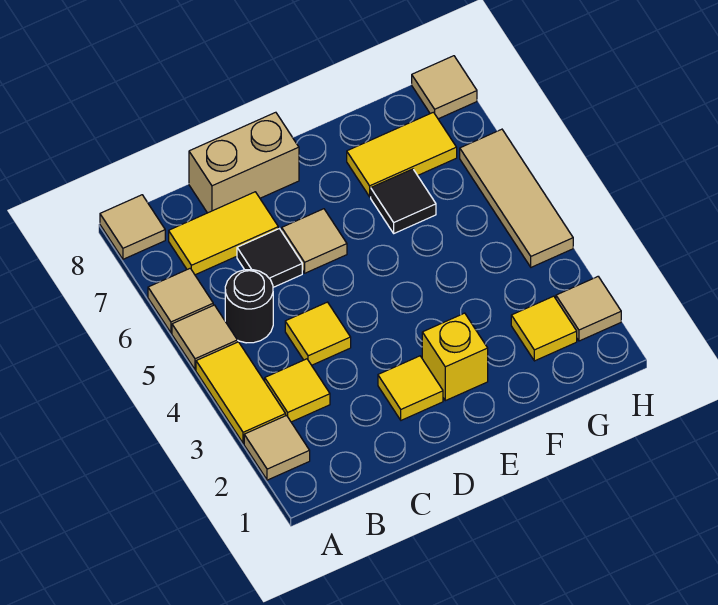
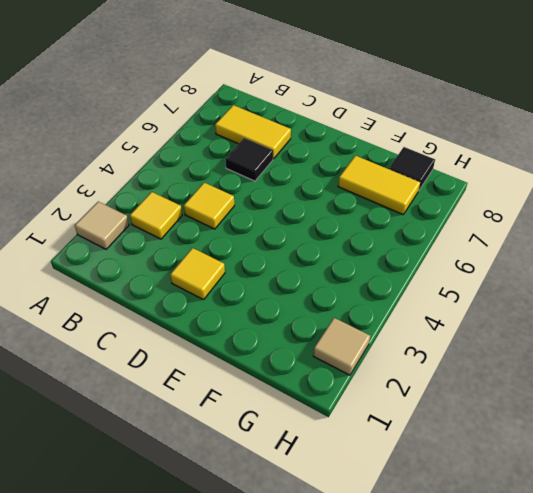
black 1x1 tile [389,147,435,190] -> black 1x1 tile moved to [371,169,436,233]
none -> yellow 1x2 tile [196,342,286,443]
none -> tan 1x1 tile [172,305,237,370]
none -> tan 1x1 tile [148,268,213,333]

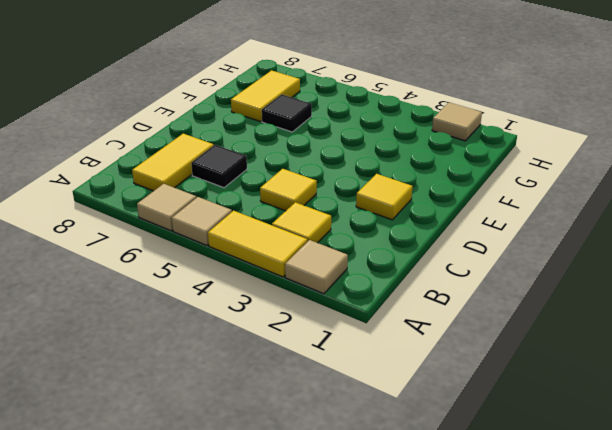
none -> tan 1x1 tile [100,195,165,259]
none -> black 1x1 round brick [225,270,273,343]
none -> tan 1x2 brick [189,112,299,213]

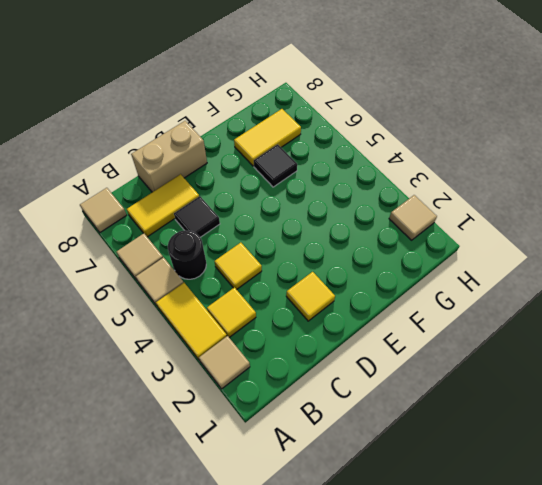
none -> tan 1x1 tile [282,209,347,273]
none -> yellow 1x1 brick [422,313,488,401]
none -> yellow 1x1 tile [511,296,577,361]

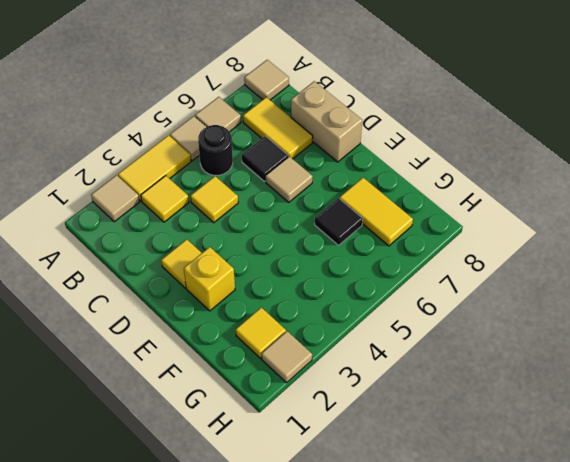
none -> tan 1x3 tile [460,129,573,267]
none -> tan 1x1 tile [412,56,477,119]

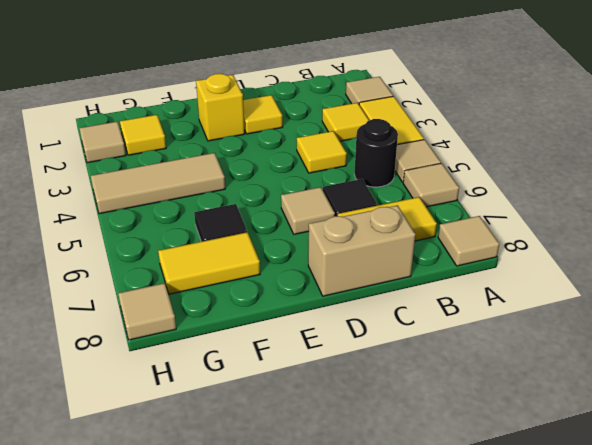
tan 1x3 tile [91,153,225,214] -> tan 1x3 tile turned to [460,129,573,267]

